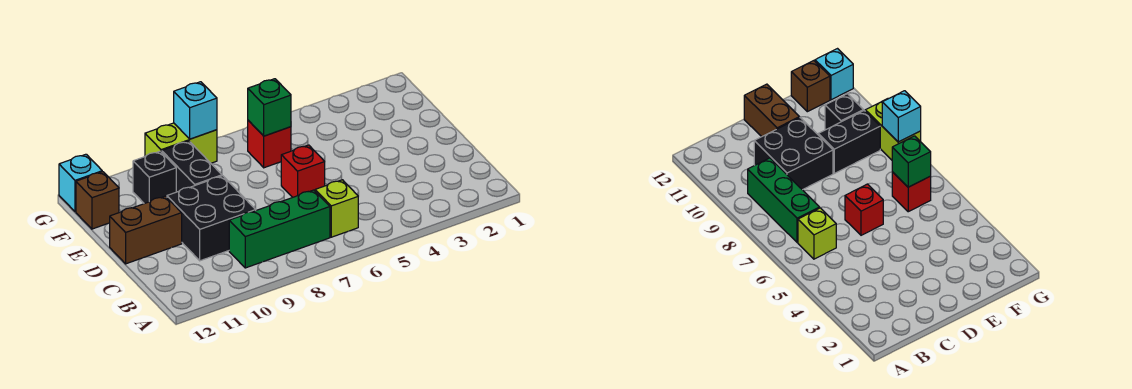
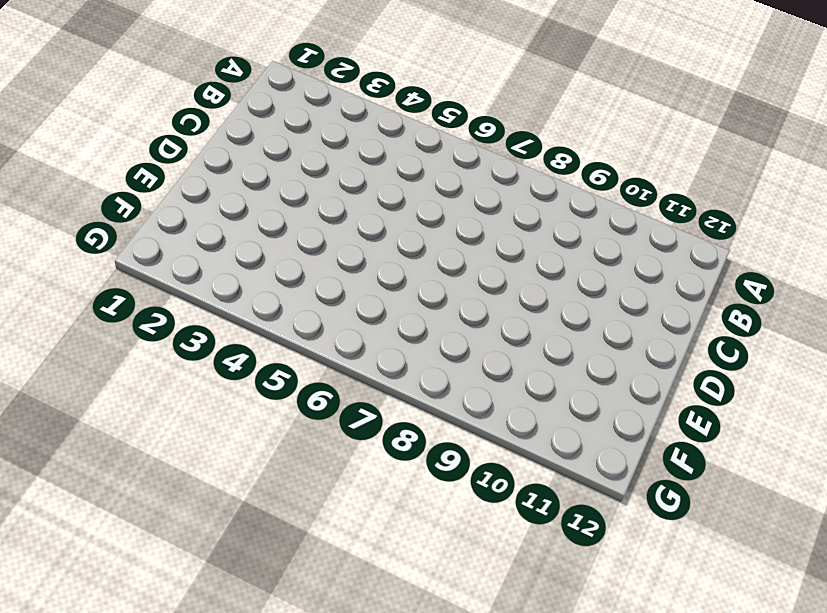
none -> lime 1x1 brick [315,180,358,237]
none -> green 1x3 brick [229,190,330,268]
none -> black 2x2 brick [167,176,256,261]

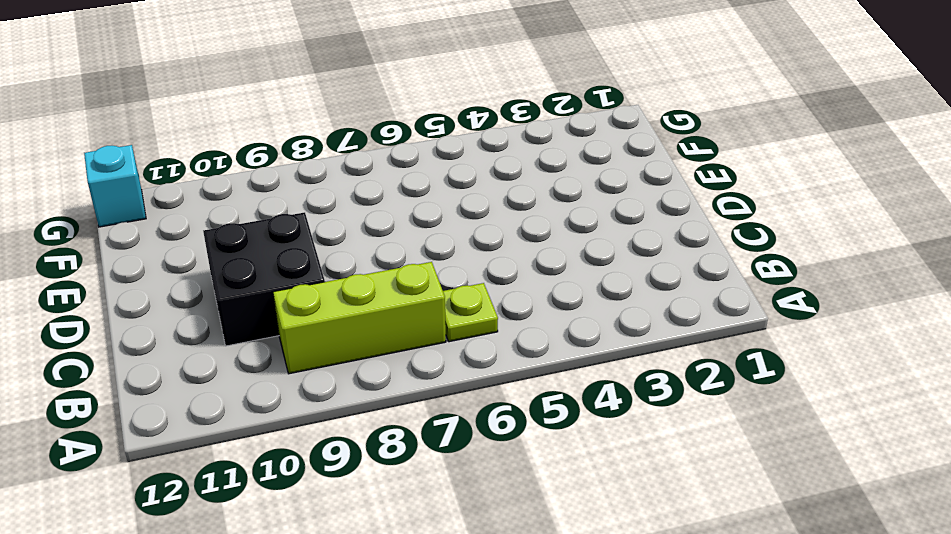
lime 1x1 plate [443,283,498,342] -> lime 1x1 brick [315,180,358,237]
lime 1x3 brick [273,262,446,374] -> green 1x3 brick [229,190,330,268]
none -> red 1x1 brick [281,145,325,197]
none -> brown 1x2 brick [110,196,182,264]
none -> black 1x2 brick [162,141,222,192]

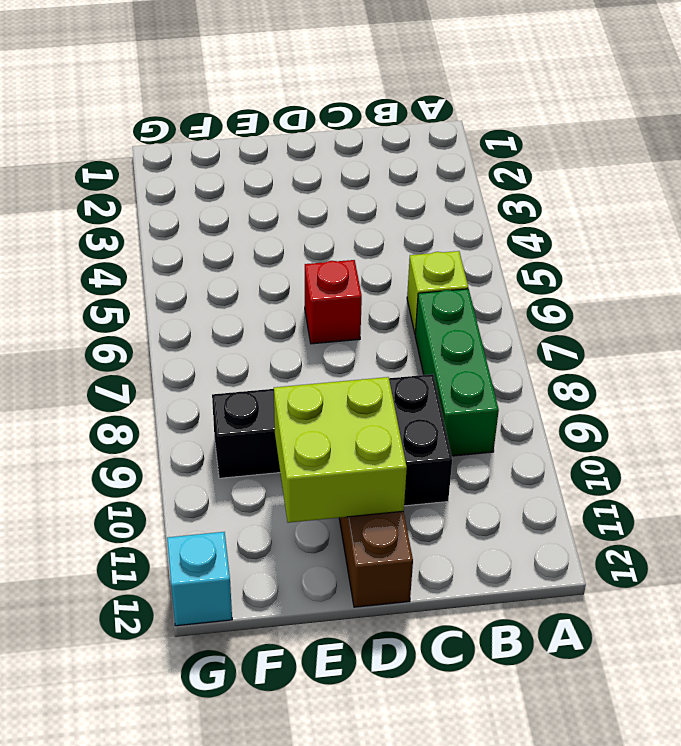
lime 2x2 brick [274,377,407,523] -> none
none -> red 1x1 brick [248,120,291,168]
none -> black 1x1 brick [133,151,176,204]
none -> brown 1x1 brick [76,172,119,229]

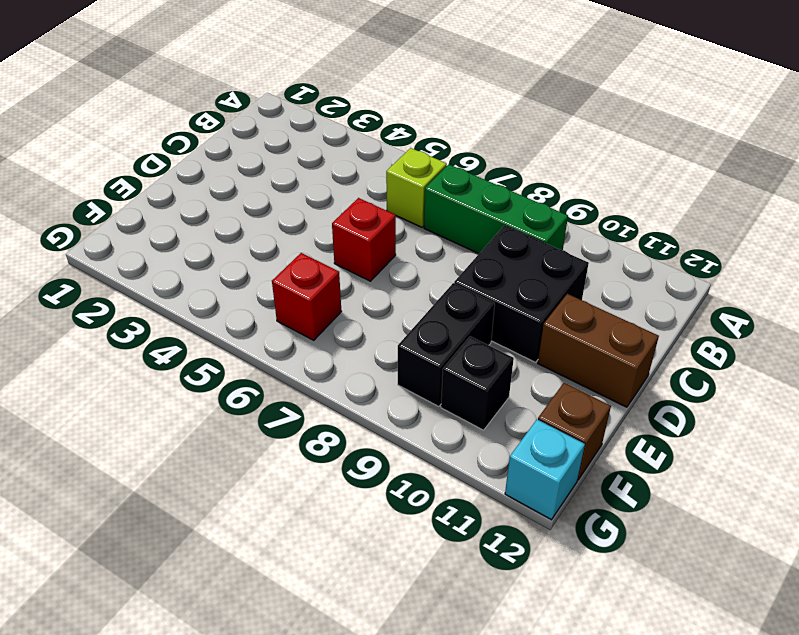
none -> lime 1x2 brick [145,123,217,163]
none -> green 1x1 brick [248,79,291,136]
none -> cyan 1x1 brick [174,82,217,139]

